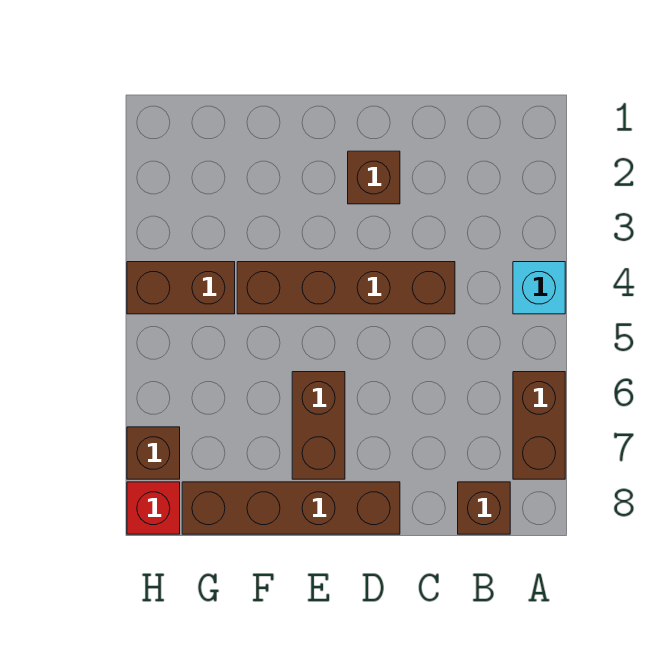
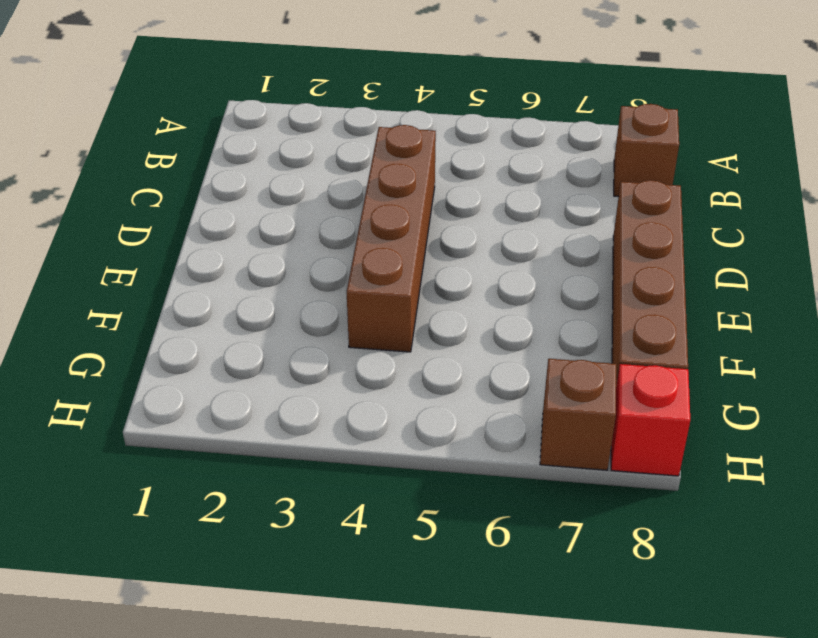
none -> cyan 1x1 brick [513,262,565,314]
none -> brown 1x2 brick [513,372,565,479]

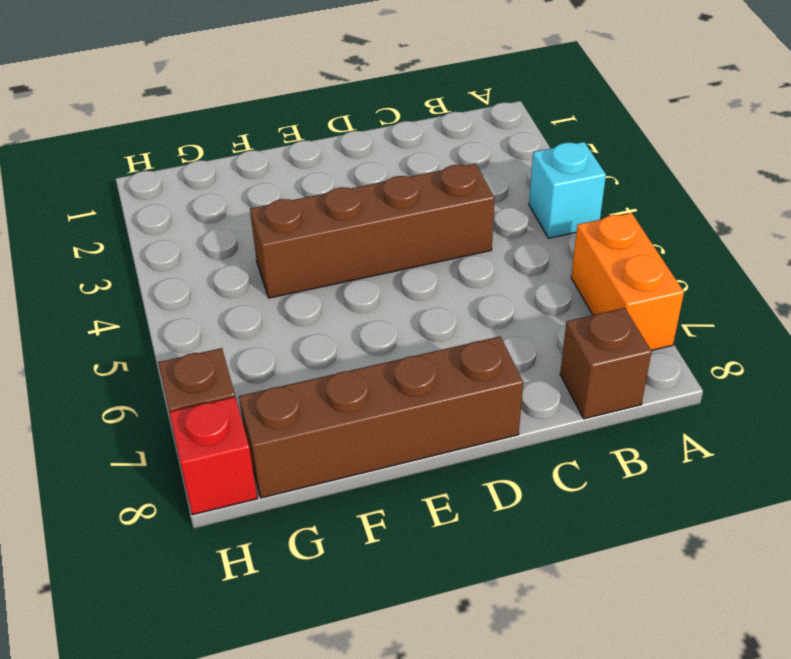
orange 1x2 brick [571,213,684,351] -> brown 1x2 brick [513,372,565,479]
none -> brown 1x1 brick [348,151,400,204]
none -> brown 1x2 brick [292,372,345,479]

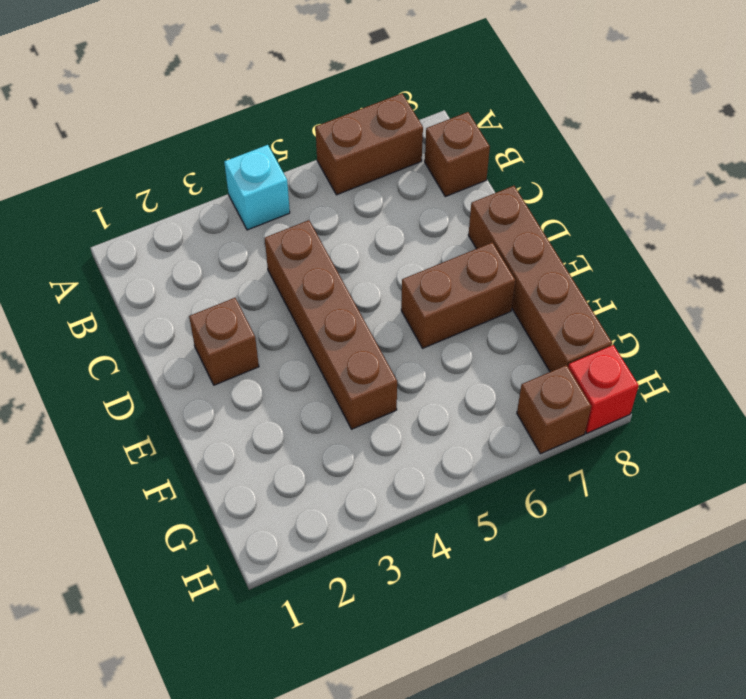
none -> brown 1x2 brick [127,262,235,314]

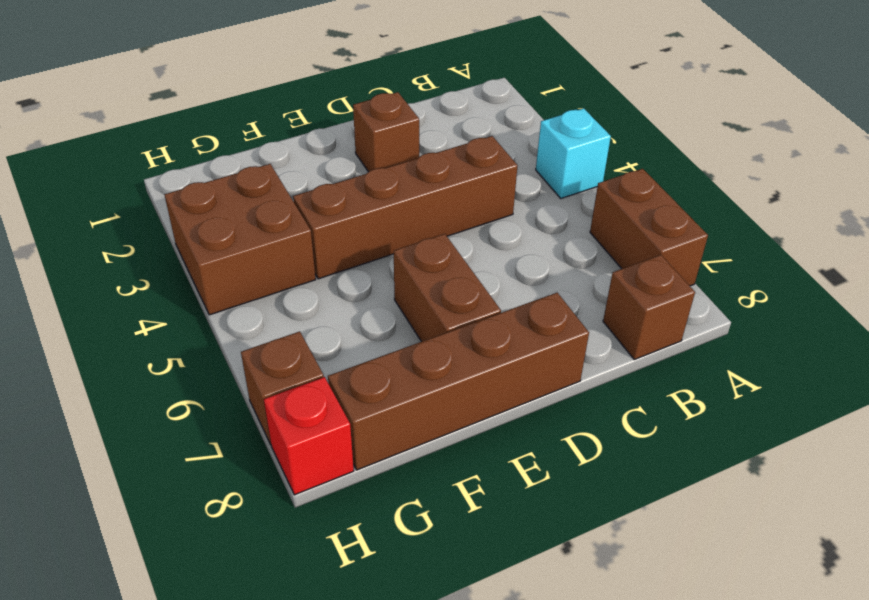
brown 2x2 brick [165,164,316,315] -> brown 1x2 brick [127,262,235,314]

